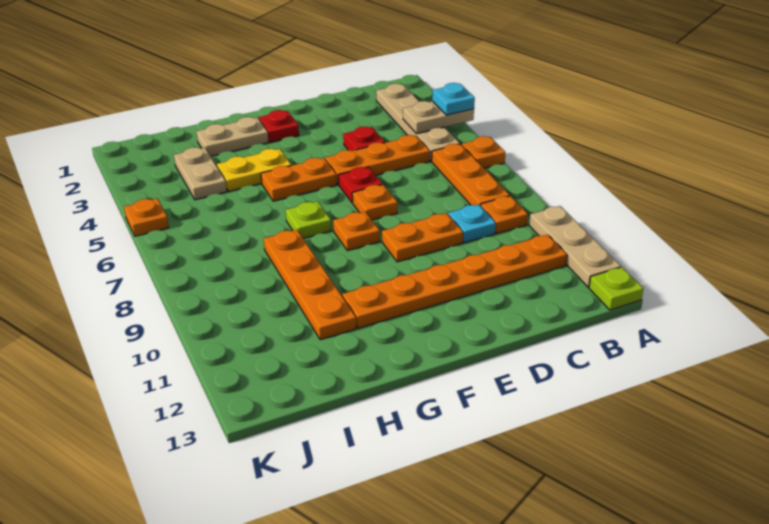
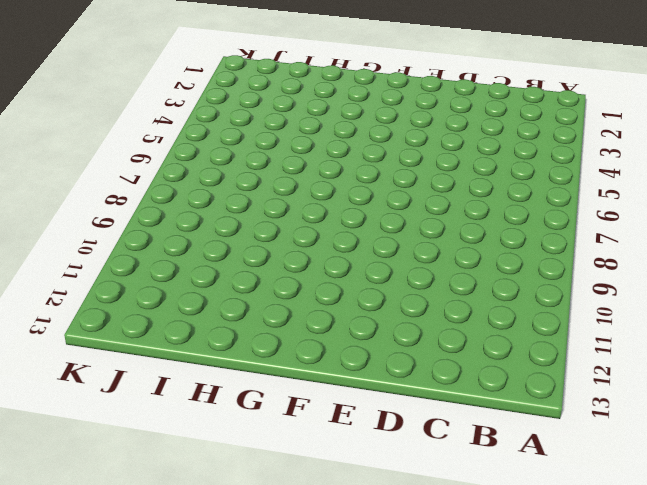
none -> orange 1x1 plate [462,136,506,168]
none -> tan 1x3 plate [529,206,621,287]
none -> lime 1x1 plate [589,267,644,310]

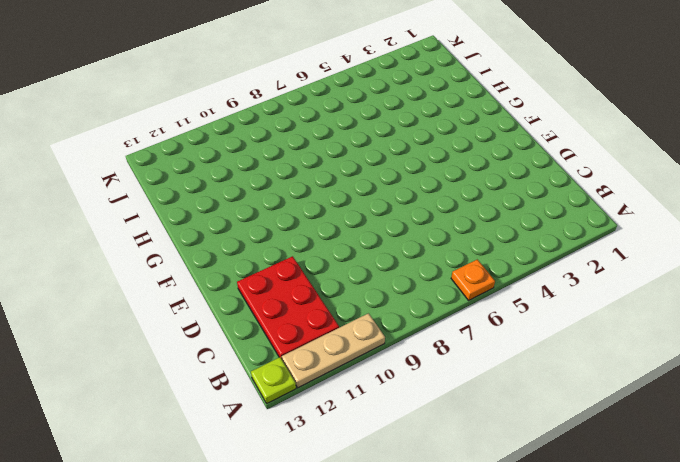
red 2x3 plate [237,256,339,359] -> orange 1x6 plate [343,235,567,328]
none -> tan 1x4 plate [376,84,460,161]
none -> orange 1x3 plate [432,144,510,206]
none -> orange 1x1 plate [481,196,528,234]

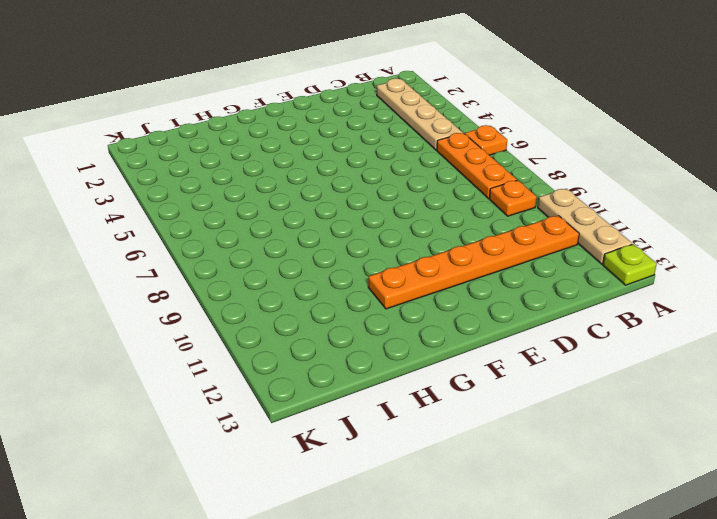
none -> orange 1x3 plate [325,135,430,185]
none -> cyan 1x1 plate [448,205,496,243]
none -> red 1x1 plate [343,127,385,151]

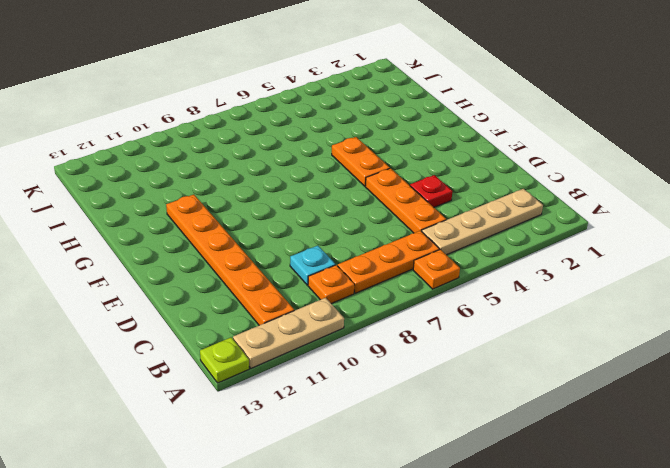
none -> orange 1x2 plate [382,213,463,262]
none -> red 1x1 plate [339,167,383,203]
none -> orange 1x1 plate [352,185,398,220]

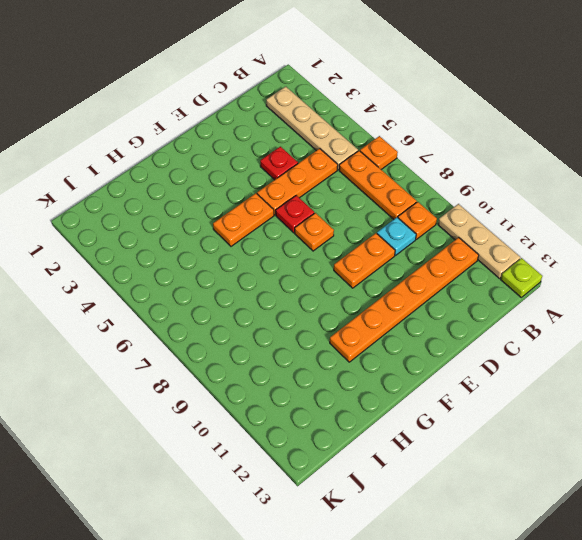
none -> red 1x1 plate [259,110,299,142]
none -> orange 1x1 plate [333,212,380,251]
none -> tan 1x2 plate [196,117,269,156]

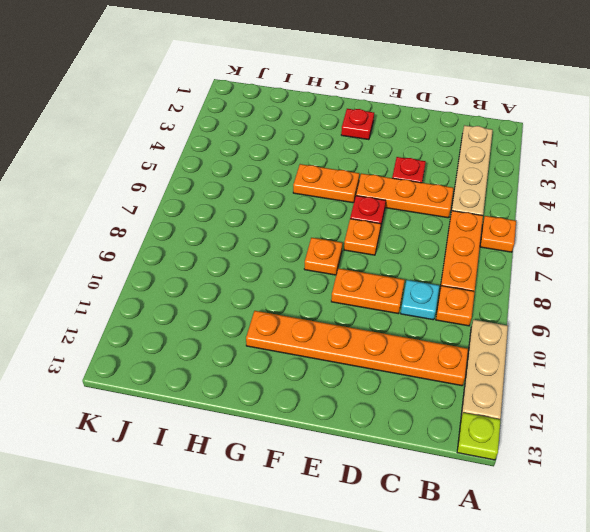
none -> tan 1x2 plate [196,117,269,156]
none -> yellow 1x2 plate [217,149,291,191]
none -> lime 1x1 plate [286,201,331,239]

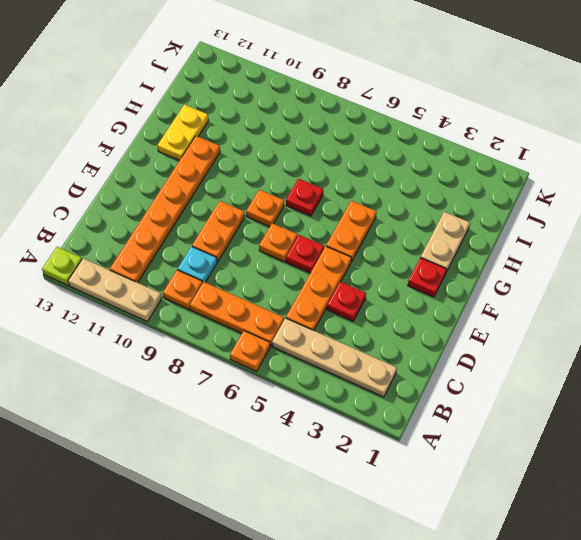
red 1x1 plate [286,179,323,216] -> lime 1x1 plate [286,201,331,239]
yellow 1x2 plate [157,105,208,160] -> yellow 1x2 plate moved to [217,149,291,191]
none -> orange 1x4 plate [264,230,356,340]
none -> tan 1x2 plate [174,147,227,200]
none -> orange 1x1 plate [124,198,169,236]

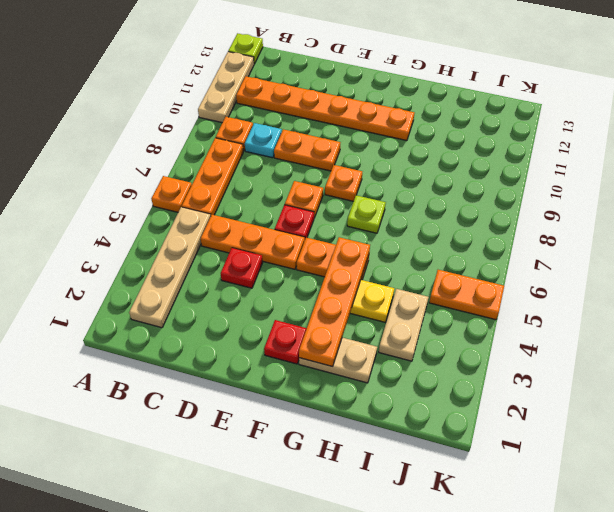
orange 1x4 plate [299,237,370,367] -> orange 1x4 plate moved to [264,230,356,340]
orange 1x2 plate [429,270,504,320] -> orange 1x1 plate [124,198,169,236]
none -> tan 1x2 plate [403,101,474,134]
none -> cyan 1x1 plate [432,83,475,115]

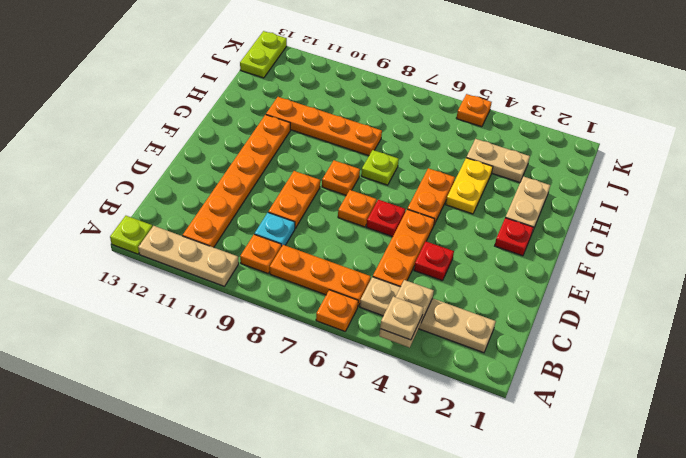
tan 1x1 plate [380,296,424,340] -> cyan 1x1 plate [432,83,475,115]
lime 1x2 plate [240,31,287,78] -> none

